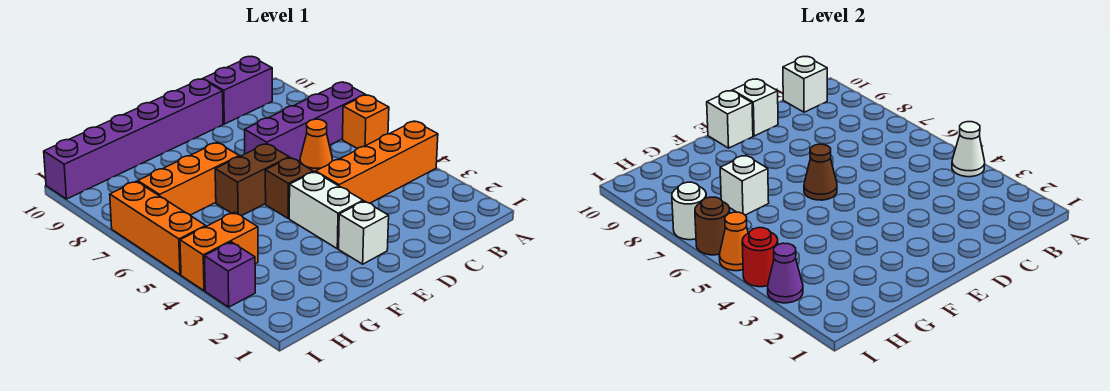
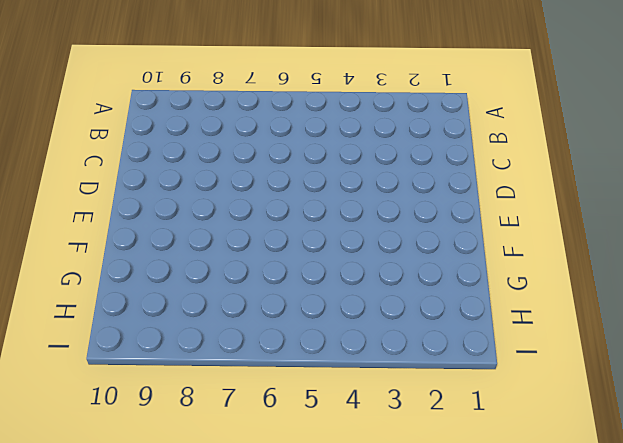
none -> orange 1x4 brick [316,121,438,203]
none -> orange 1x1 brick [343,95,389,148]
none -> purple 1x4 brick [245,82,365,161]

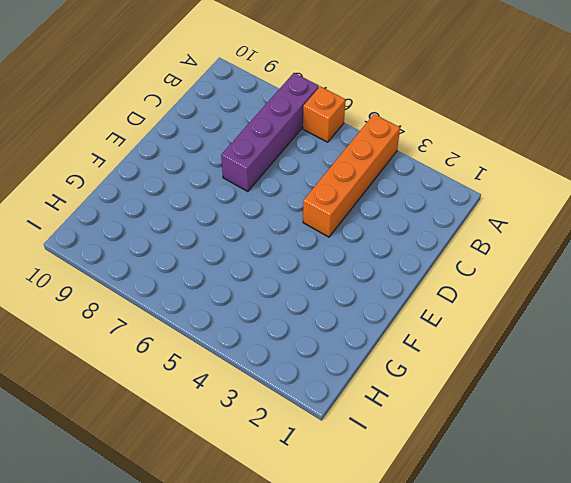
none -> purple 1x2 brick [203,56,272,124]
none -> orange 1x1 cone [300,119,332,172]
none -> purple 1x6 brick [44,79,223,199]

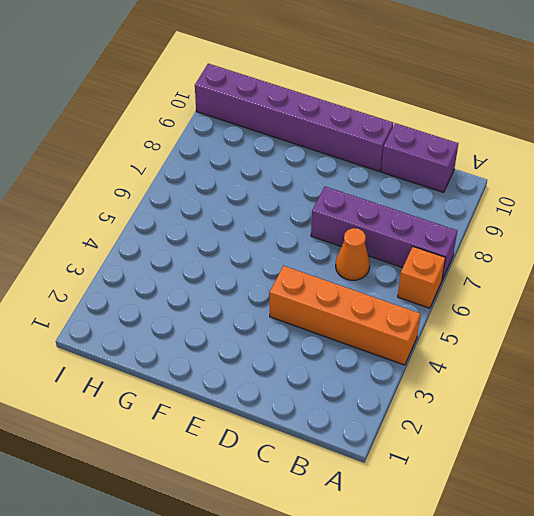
none -> white 1x1 brick [339,201,389,264]
none -> white 1x2 brick [289,172,363,249]
none -> brown 1x1 brick [265,158,313,218]

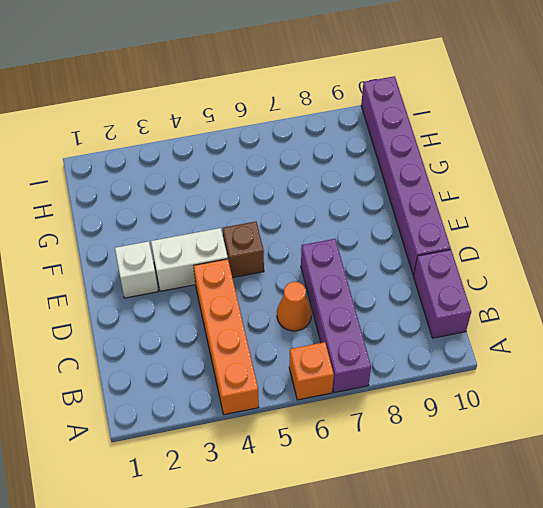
none -> brown 1x2 brick [215,144,289,216]
none -> orange 1x3 brick [138,142,239,215]
none -> orange 1x2 brick [180,212,258,291]

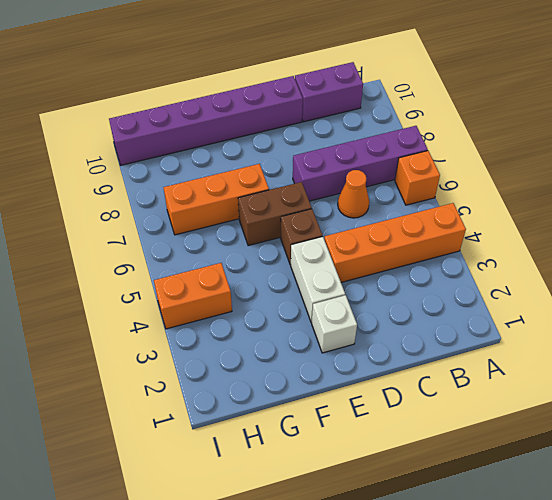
none -> purple 1x1 brick [204,242,255,307]
none -> orange 1x3 brick [110,181,206,275]
none -> white 1x1 cone [952,122,985,177]

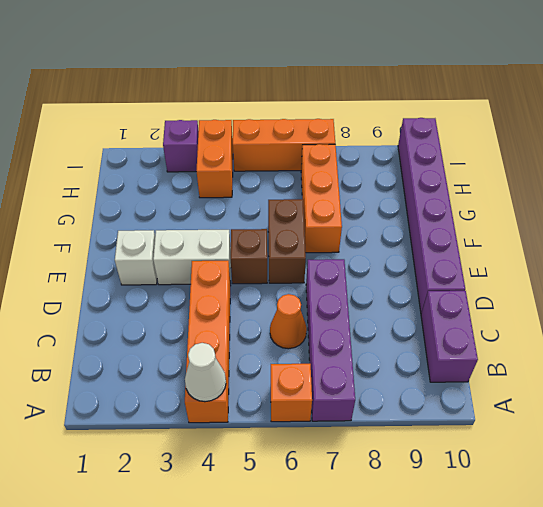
none -> white 1x1 brick [783,56,827,112]
none -> white 1x1 brick [733,79,778,136]
none -> brown 1x1 cone [804,144,837,200]

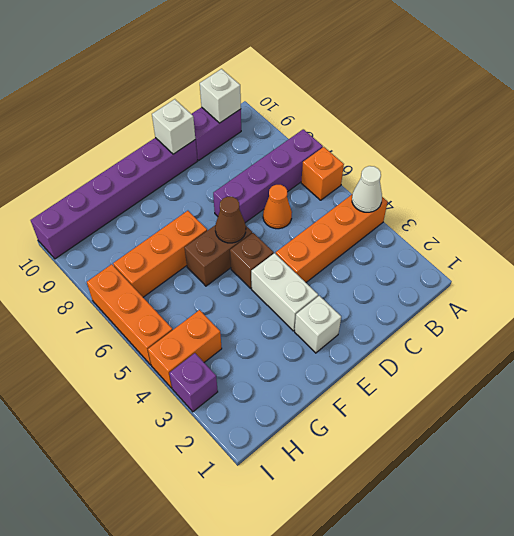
none -> white 1x1 brick [707,91,753,148]
none -> white 1x1 brick [720,155,769,215]
none -> purple 1x1 cone [768,243,803,303]

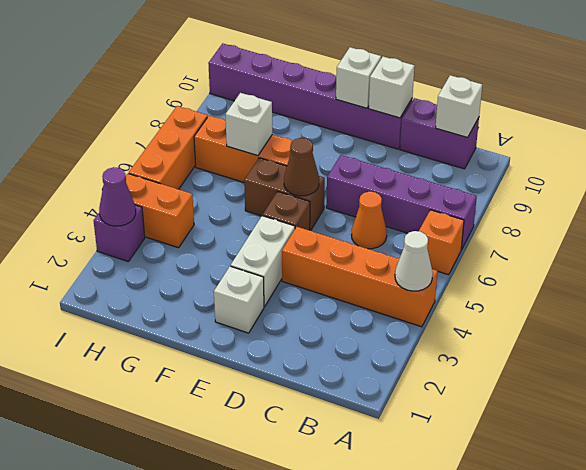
none -> red 1x1 round brick [742,228,778,287]
none -> orange 1x1 cone [719,212,748,271]
none -> brown 1x1 round brick [695,197,730,255]

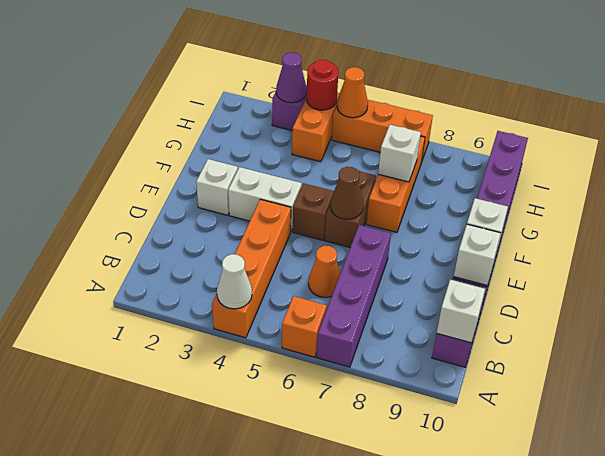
none -> brown 1x1 round brick [695,197,730,255]
none -> white 1x1 round brick [672,182,706,240]

